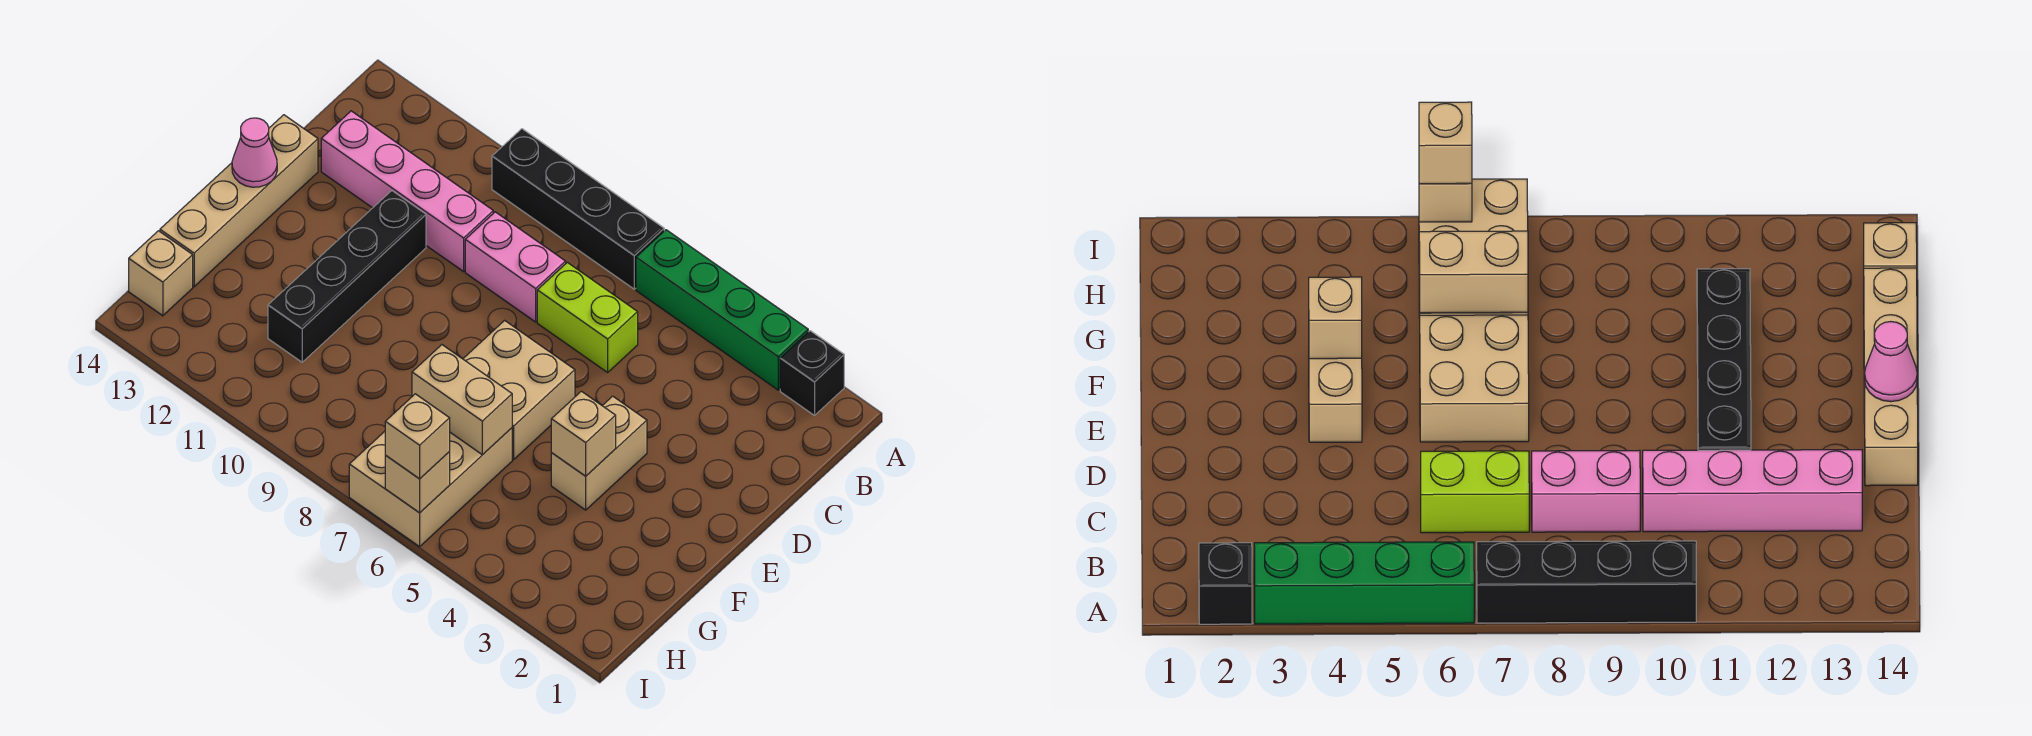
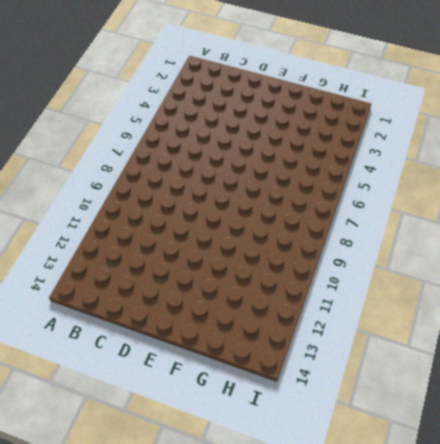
none -> black 1x1 brick [780,331,844,416]
none -> green 1x4 brick [636,230,808,390]
none -> black 1x4 brick [492,129,664,289]

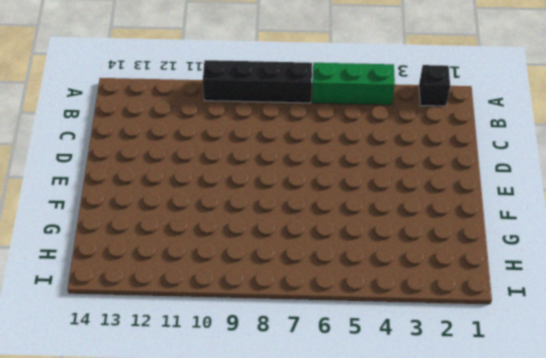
green 1x3 brick [312,63,395,105] -> green 1x4 brick [636,230,808,390]
none -> lime 1x2 brick [537,262,638,372]
none -> pink 1x2 brick [465,212,566,322]
none -> pink 1x4 brick [321,111,493,271]

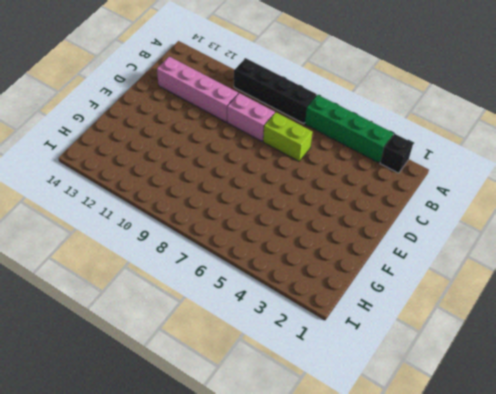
none -> black 1x4 brick [268,191,426,362]
none -> tan 1x4 brick [160,115,318,287]
none -> tan 1x2 brick [551,396,647,510]

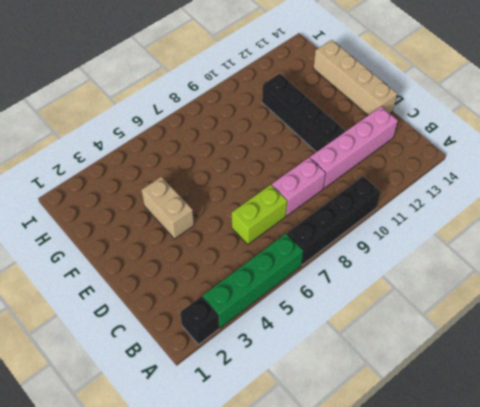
none -> tan 2x2 brick [463,320,575,459]
none -> tan 2x3 brick [349,428,512,547]
none -> tan 1x1 brick [129,231,193,316]

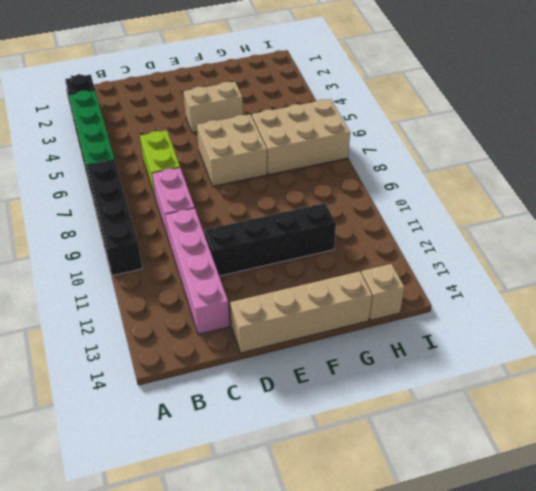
none -> pink 1x1 cone [232,118,277,187]
none -> tan 1x1 brick [551,391,616,476]
none -> tan 1x2 brick [412,345,512,455]

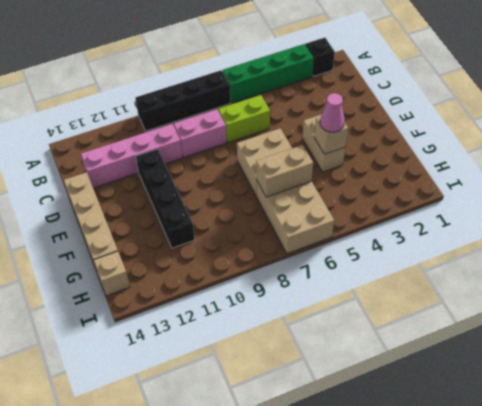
pink 1x1 cone [320,93,344,132] -> pink 1x1 cone moved to [232,118,277,187]
none -> tan 1x1 brick [385,452,450,513]
none -> tan 1x1 brick [385,394,450,479]

